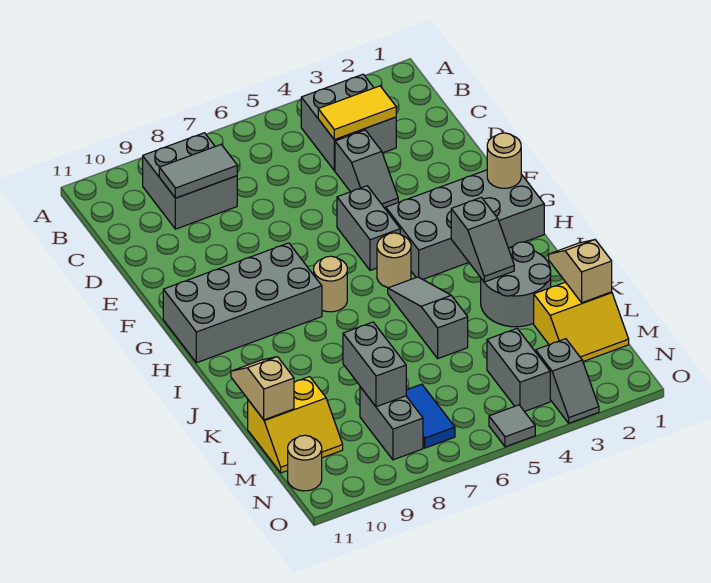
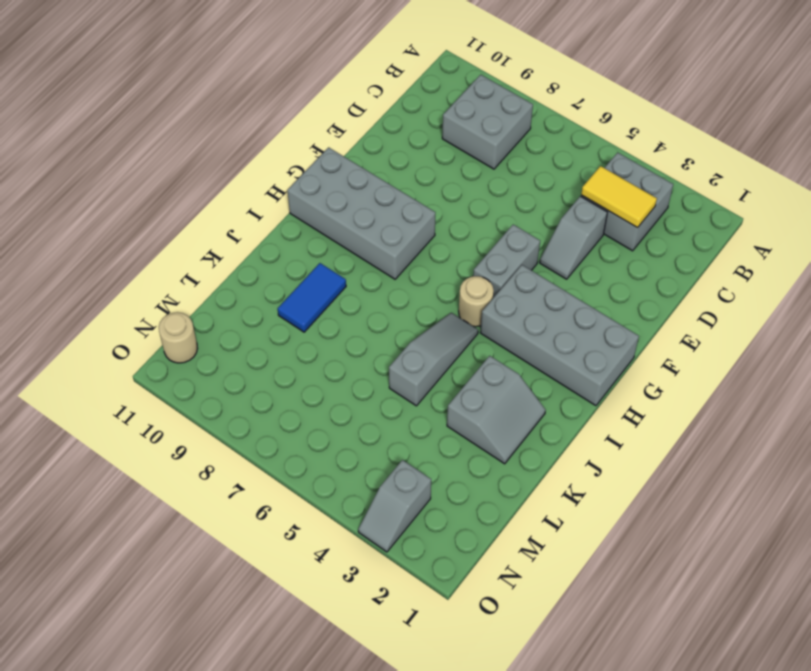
grey 2x2 slope [447,356,546,464] -> grey 2x2 round brick [481,242,551,327]
blue 1x2 tile [278,263,346,332] -> blue 1x2 tile moved to [406,384,455,448]
none -> tan 1x1 round brick [314,256,347,312]
none -> yellow 2x2 slope [534,282,629,362]
none -> yellow 2x2 slope [248,377,343,473]

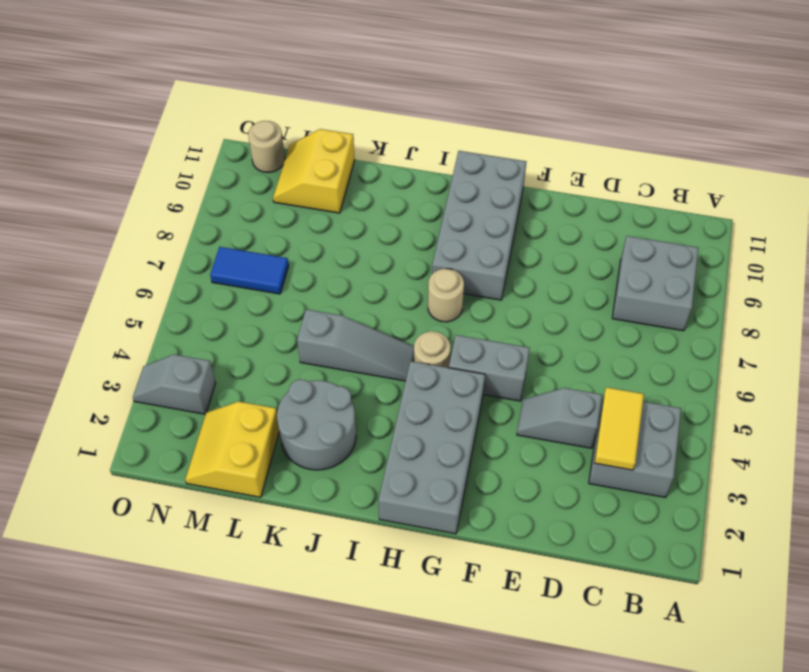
none -> grey 1x2 brick [487,329,550,412]
none -> grey 1x2 brick [360,387,423,460]
none -> grey 1x1 tile [489,405,535,447]

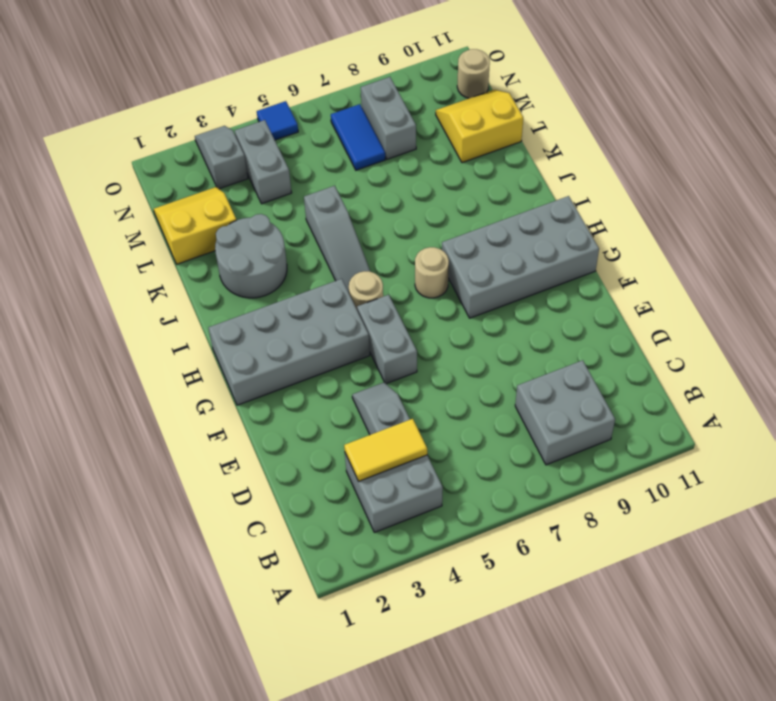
blue 1x1 tile [257,101,298,140] -> grey 1x1 tile [489,405,535,447]
none -> grey 1x2 tile [159,144,237,198]
none -> tan 1x1 round brick [487,133,521,188]
none -> grey 1x2 slope [451,197,514,282]

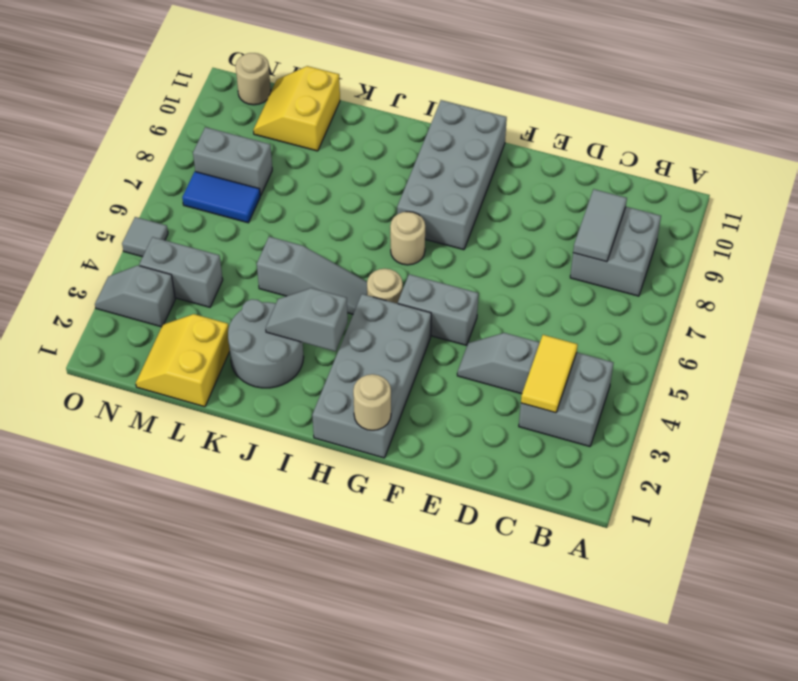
none -> tan 1x2 slope [549,240,612,303]
none -> tan 1x2 slope [231,357,294,420]
none -> grey 1x2 brick [343,322,406,407]

